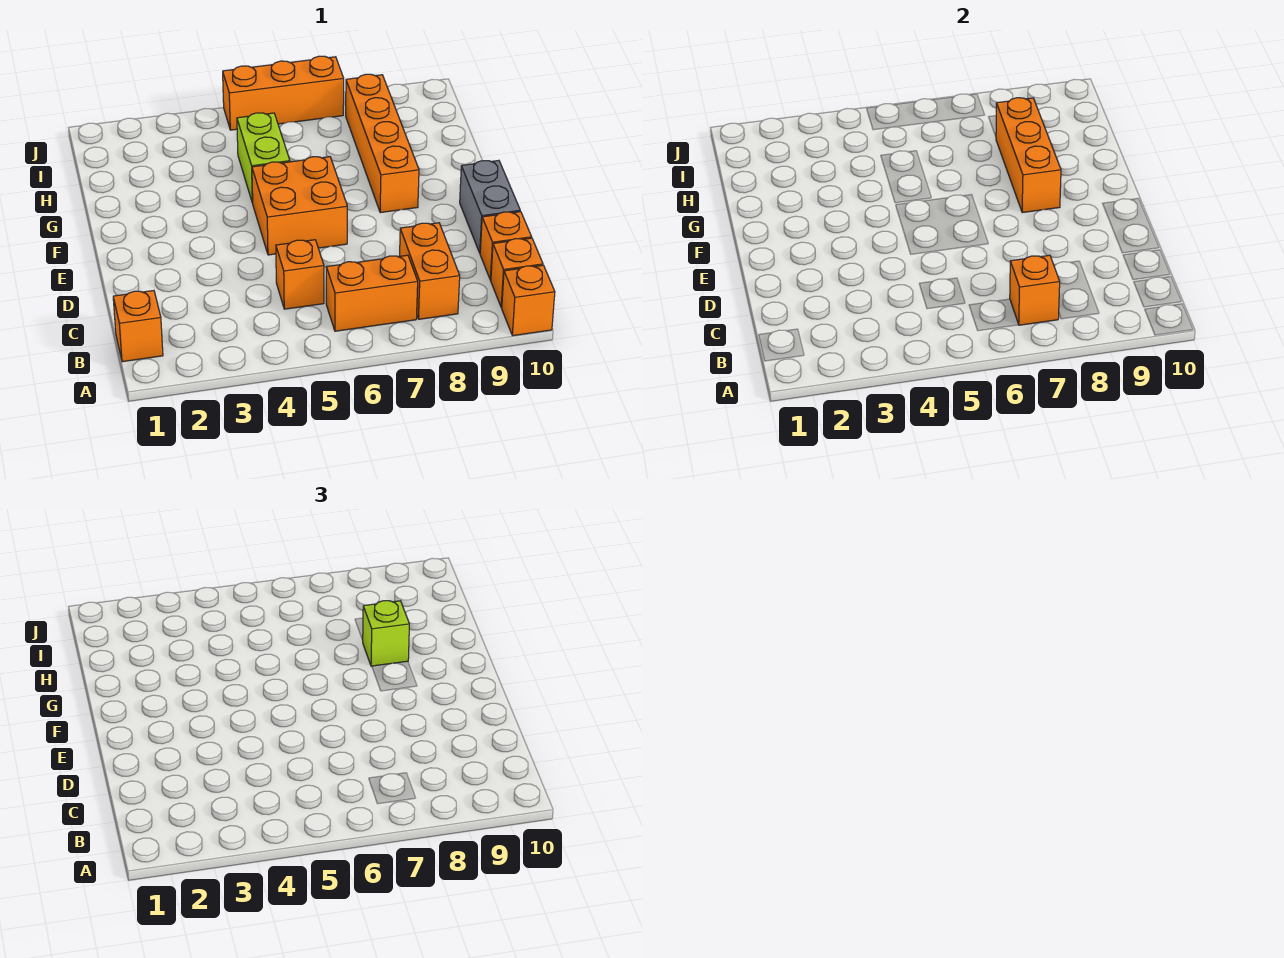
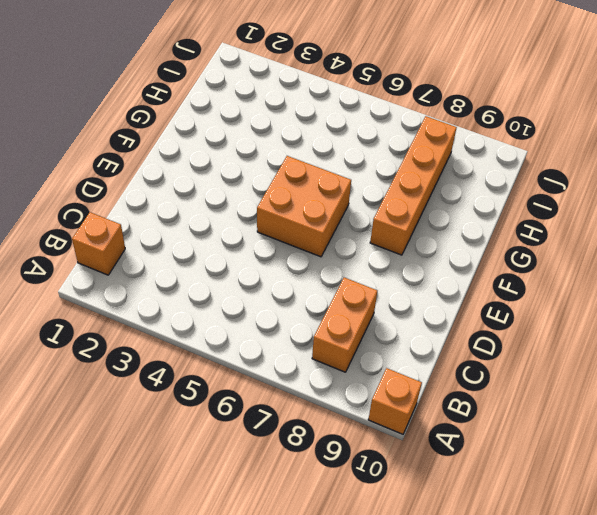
none -> orange 1x2 brick [326,255,418,331]
none -> orange 1x1 brick [491,238,543,307]
none -> orange 1x1 brick [276,240,324,309]

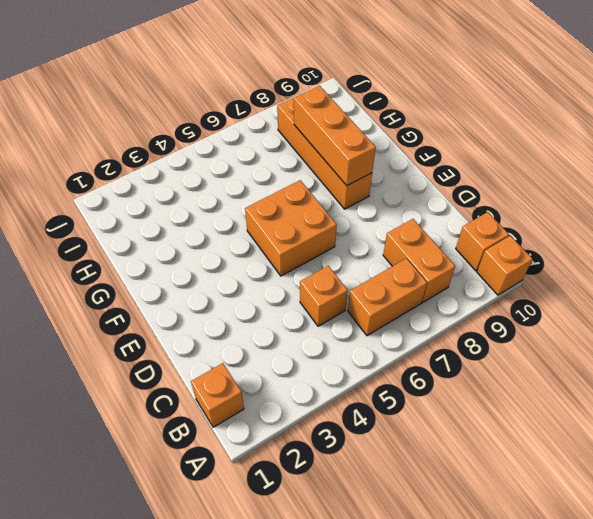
none -> orange 1x1 brick [480,212,532,280]
none -> grey 1x2 brick [460,160,520,253]
none -> lime 1x2 brick [237,113,290,203]

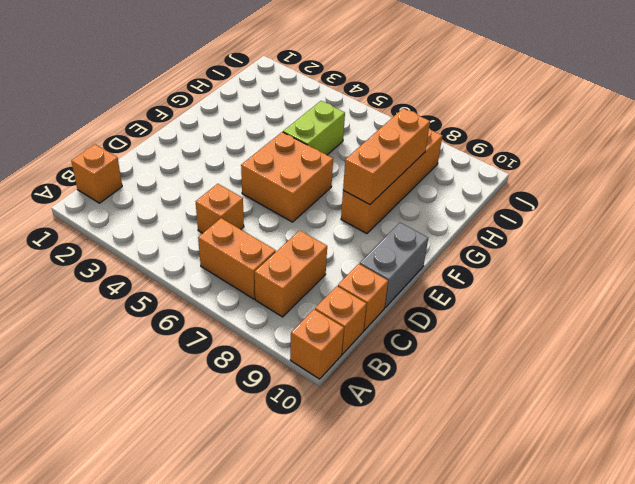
none -> orange 1x3 brick [223,56,344,130]
none -> orange 1x1 brick [1010,255,1060,325]
none -> lime 1x1 brick [363,601,409,666]

